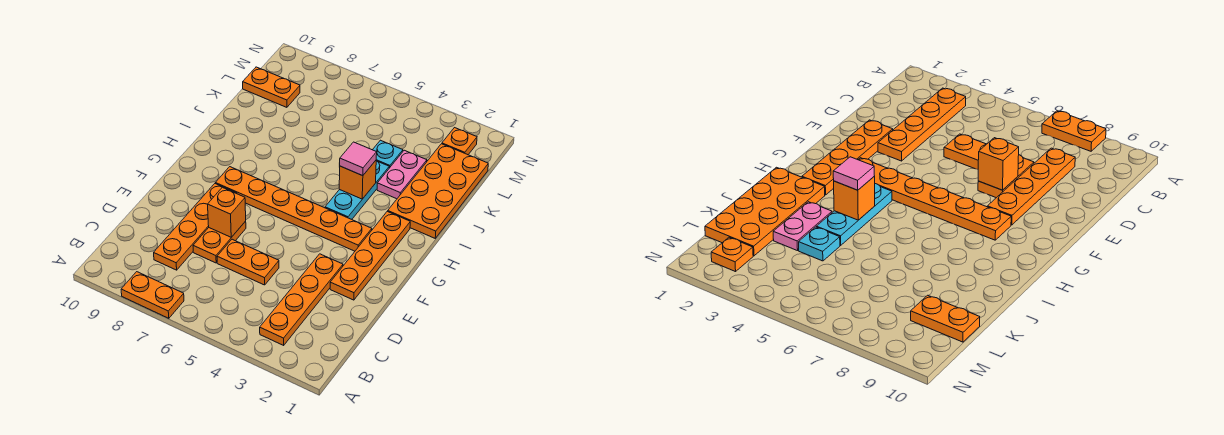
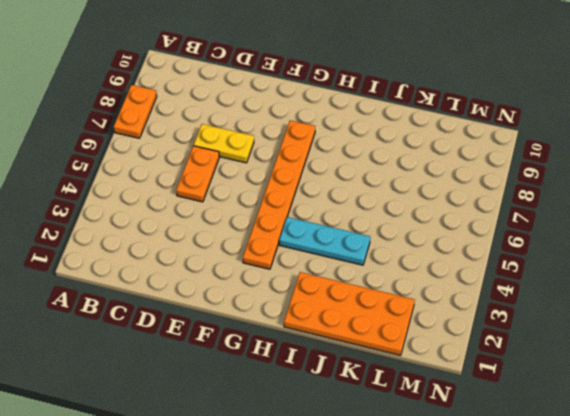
yellow 1x2 plate [194,124,254,163] -> orange 1x2 plate [193,221,246,263]
none -> orange 1x4 plate [260,254,343,345]
none -> orange 1x4 plate [154,184,237,270]
none -> orange 1x4 plate [330,211,410,300]

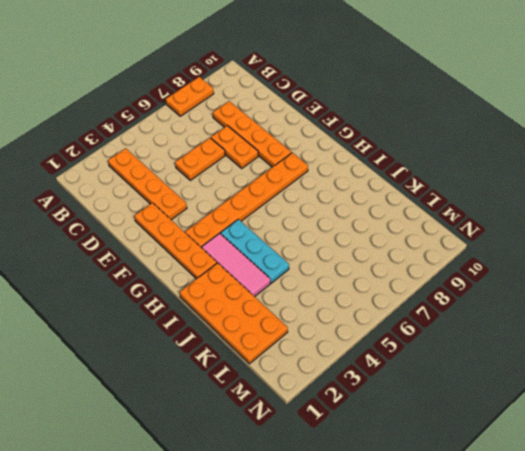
pink 1x3 tile [202,233,270,297] -> pink 1x2 plate [377,150,427,199]
none -> cyan 1x1 plate [373,140,403,168]
none -> orange 1x2 plate [243,67,300,107]
none -> orange 1x1 plate [442,128,477,155]

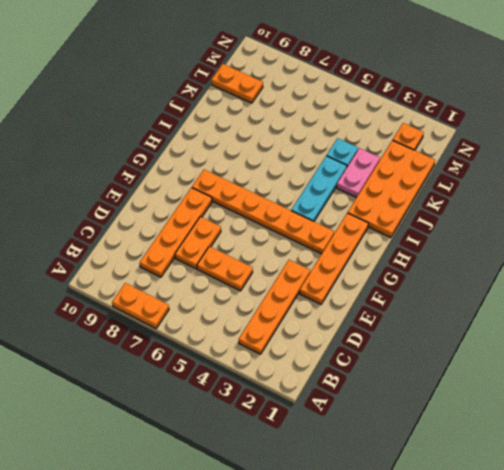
none -> orange 1x1 brick [208,187,246,237]
none -> orange 1x1 brick [339,161,376,199]
none -> pink 1x1 tile [339,142,377,176]

